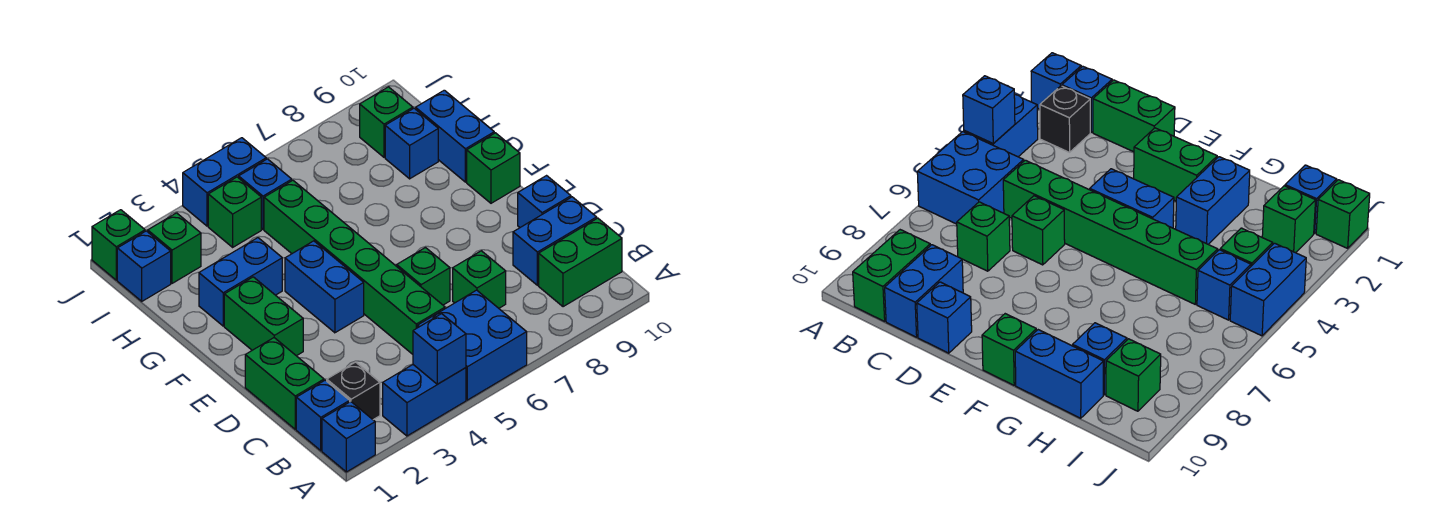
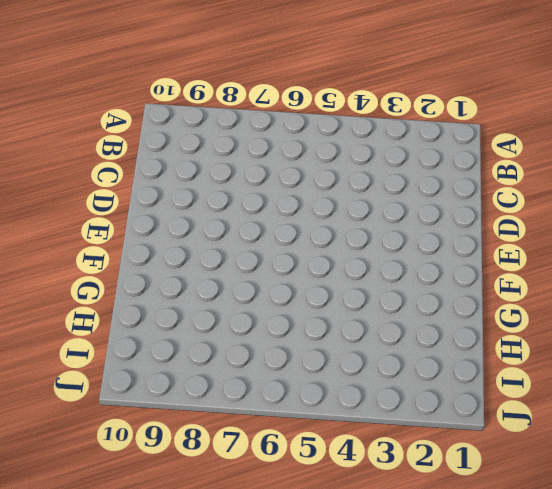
none -> blue 1x1 brick [322,402,375,472]
none -> blue 1x2 brick [383,365,466,436]
none -> blue 2x2 brick [418,290,527,400]

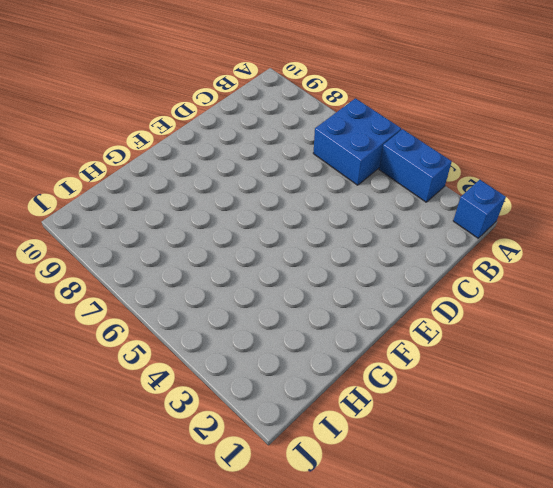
none -> blue 1x1 brick [296,380,350,451]
none -> black 1x1 brick [327,362,380,420]
none -> green 1x2 brick [539,218,622,307]

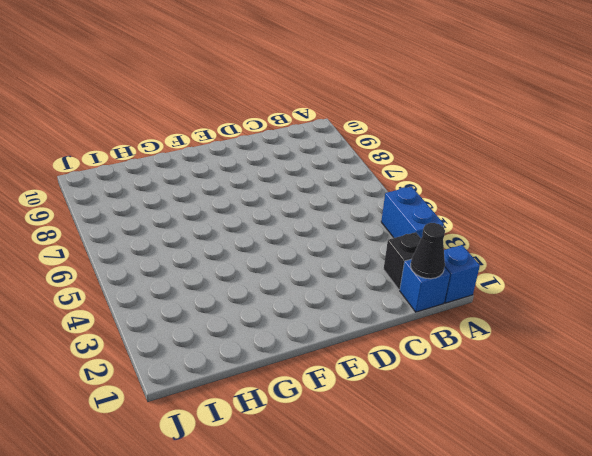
black 1x1 cone [411,223,445,279] -> none
none -> blue 2x2 brick [418,290,527,400]
none -> green 1x2 brick [539,218,622,307]
none -> green 1x2 brick [245,338,324,429]

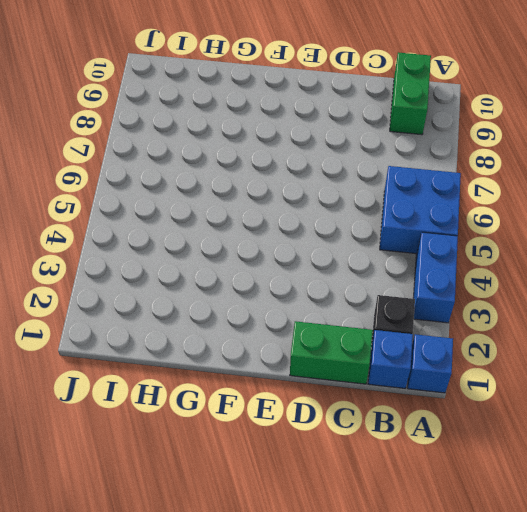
none -> green 1x6 brick [264,180,445,354]
none -> green 1x1 brick [453,251,506,308]
none -> blue 1x2 brick [513,197,597,285]

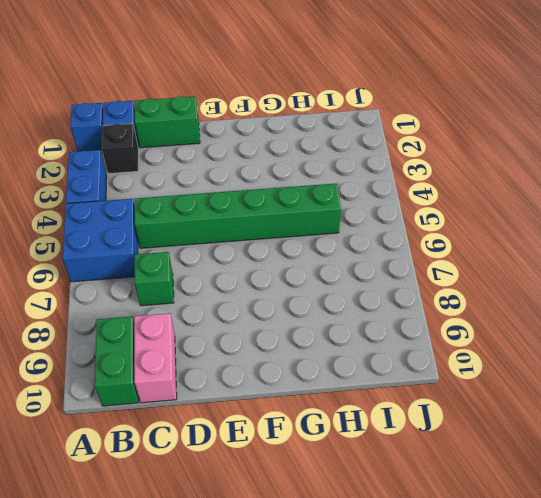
pink 1x2 brick [134,313,177,403] -> blue 1x2 brick [513,197,597,285]
none -> green 1x1 brick [397,248,450,305]
none -> blue 1x1 brick [518,176,571,227]
none -> green 1x2 brick [224,277,303,356]

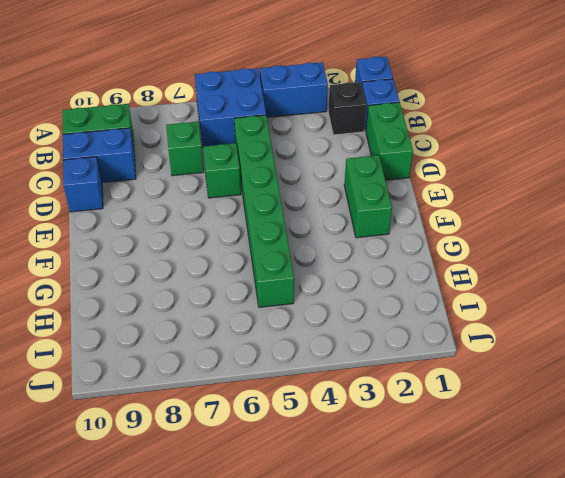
none -> blue 1x2 brick [285,241,364,333]
none -> green 1x1 brick [467,133,520,203]
none -> blue 1x2 brick [199,238,282,326]

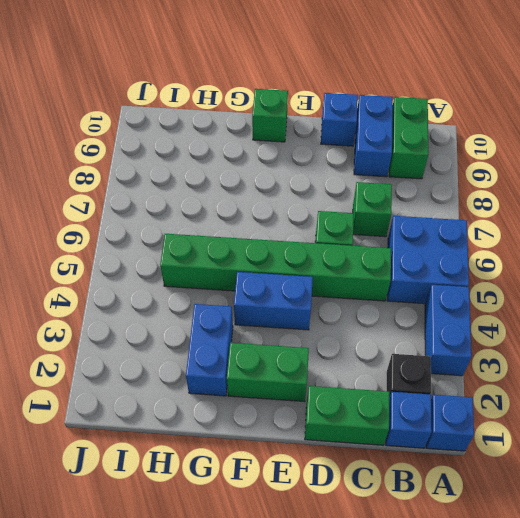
none -> blue 1x2 brick [416,90,494,182]
none -> blue 1x1 brick [385,108,438,179]
none -> blue 1x1 brick [117,231,171,301]

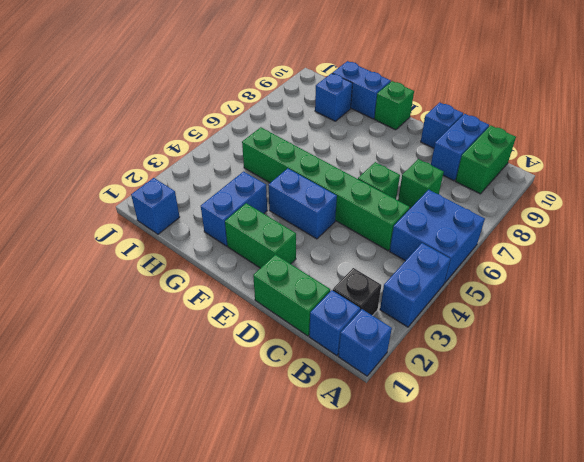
none -> green 1x1 brick [148,213,201,283]
none -> green 1x1 brick [208,177,261,247]
none -> blue 1x1 brick [239,159,292,229]

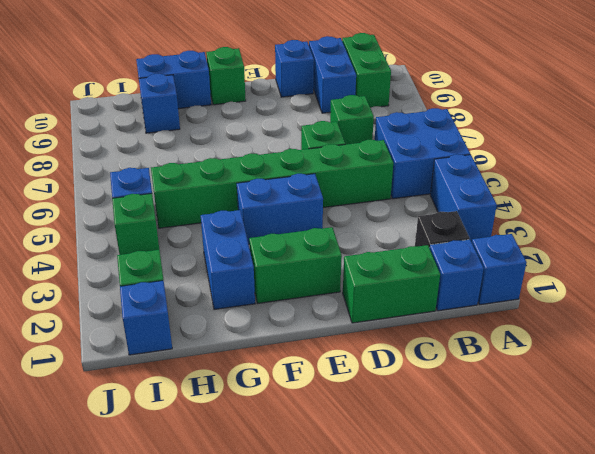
none -> green 1x1 brick [360,87,413,157]
none -> green 1x1 brick [92,210,145,280]
none -> blue 1x2 brick [183,138,266,226]

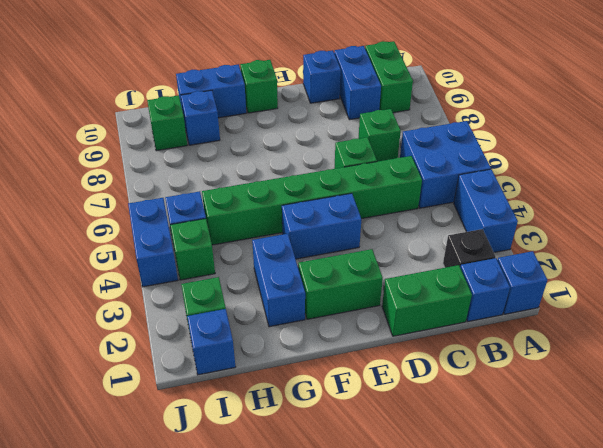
none -> green 1x1 brick [92,210,145,280]
none -> blue 1x1 brick [413,314,466,384]

